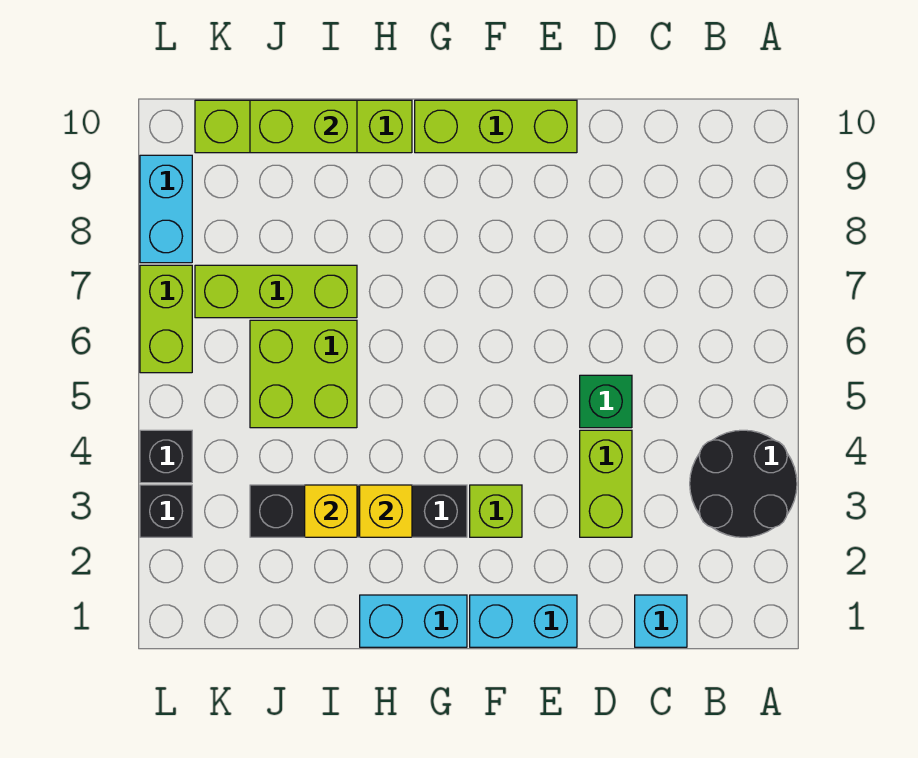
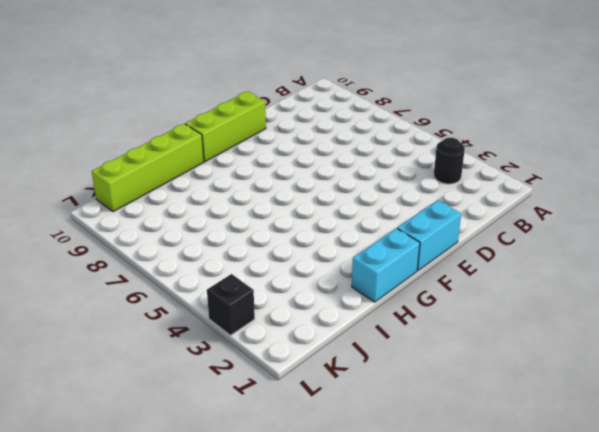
black 1x1 round brick [434,138,465,184] -> black 2x2 round brick [690,430,797,537]
none -> cyan 1x1 brick [635,595,687,647]
none -> lime 1x2 brick [580,430,632,537]
none -> green 1x1 brick [580,375,632,428]

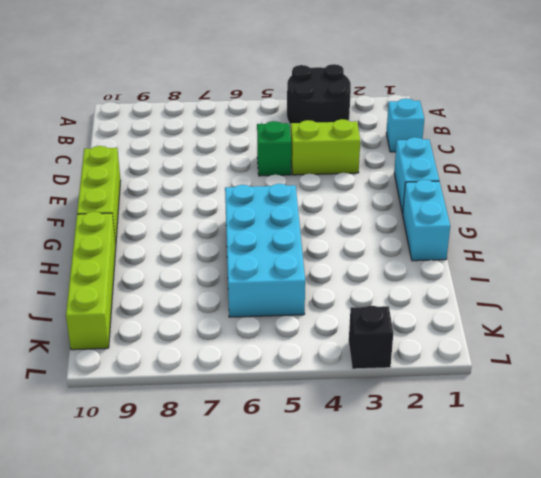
cyan 2x4 brick [225,184,305,317] -> lime 2x2 brick [250,320,357,428]
none -> lime 1x1 brick [470,485,522,537]
none -> black 1x4 brick [250,485,467,537]
none -> lime 1x3 brick [195,265,357,318]

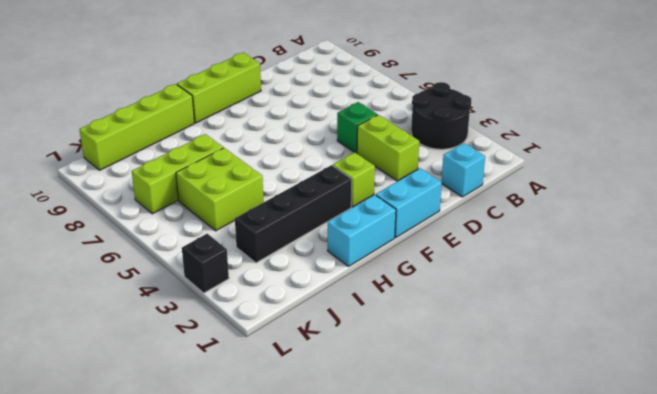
none -> black 1x1 brick [140,430,192,483]
none -> lime 1x2 brick [140,265,192,373]
none -> cyan 1x2 brick [140,155,192,263]

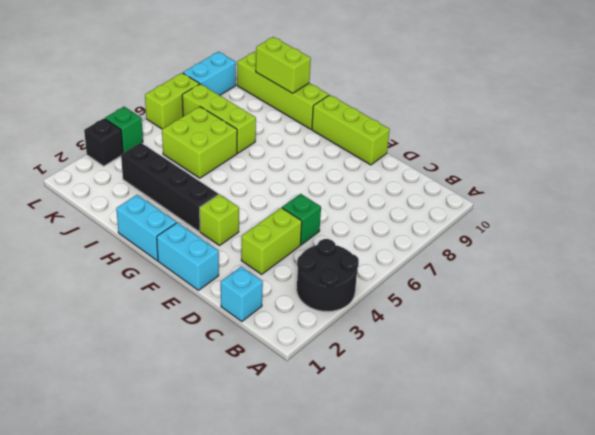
green 1x1 brick [105,107,143,153] -> black 1x1 brick [140,430,192,483]
none -> yellow 1x1 brick [360,485,412,537]
none -> yellow 1x1 brick [305,485,357,537]

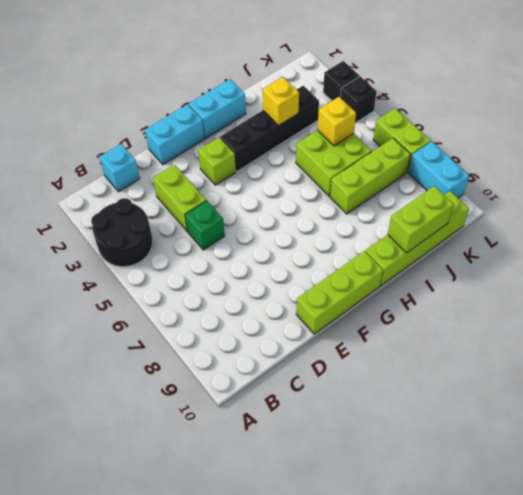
yellow 1x1 brick [317,97,356,146] -> yellow 1x1 brick moved to [360,485,412,537]

